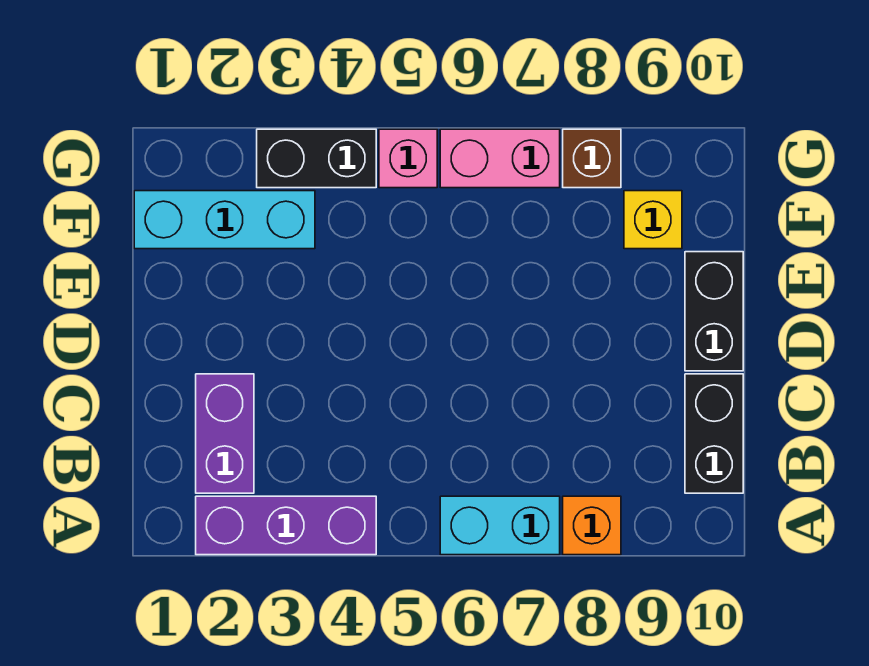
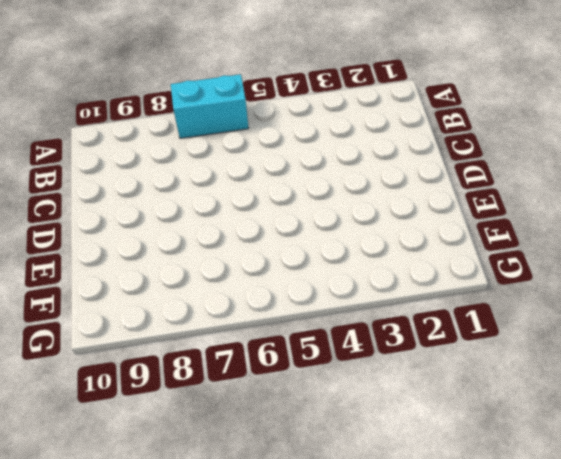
none -> purple 1x3 brick [196,496,376,555]
none -> orange 1x1 brick [563,496,621,555]
none -> purple 1x2 brick [196,374,254,493]

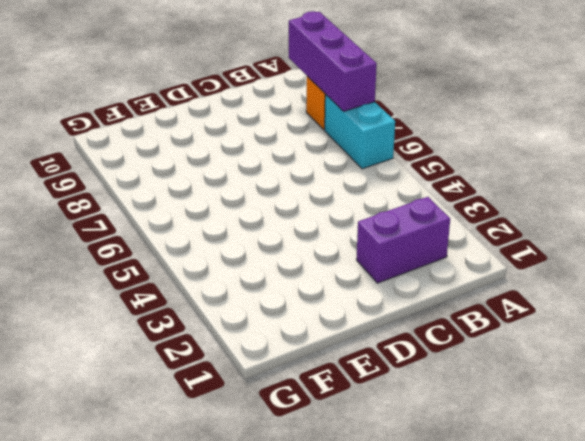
purple 1x3 brick [289,11,377,111] -> purple 1x3 brick moved to [196,496,376,555]
none -> black 1x2 brick [685,374,743,493]
none -> black 1x2 brick [685,252,743,371]
none -> cyan 1x3 brick [134,191,315,249]

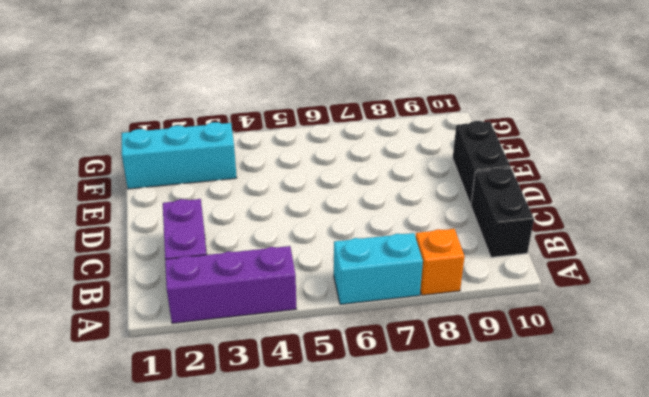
none -> yellow 1x1 brick [624,191,682,249]
none -> black 1x2 brick [257,129,376,188]
none -> pink 1x1 brick [379,129,437,188]

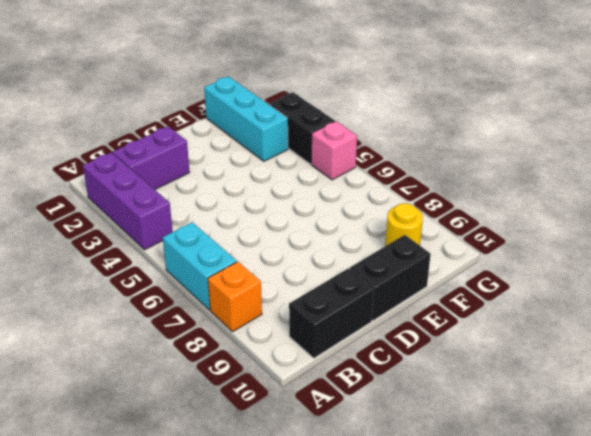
yellow 1x1 round brick [385,203,423,246] -> yellow 1x1 brick [624,191,682,249]
none -> pink 1x2 brick [440,129,560,188]
none -> brown 1x1 brick [563,129,621,188]

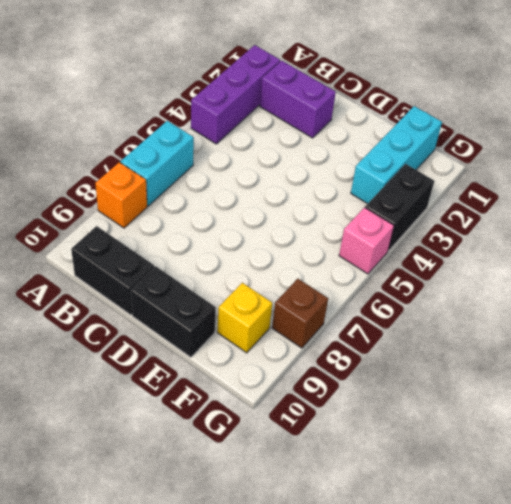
none -> pink 1x2 brick [440,129,560,188]

